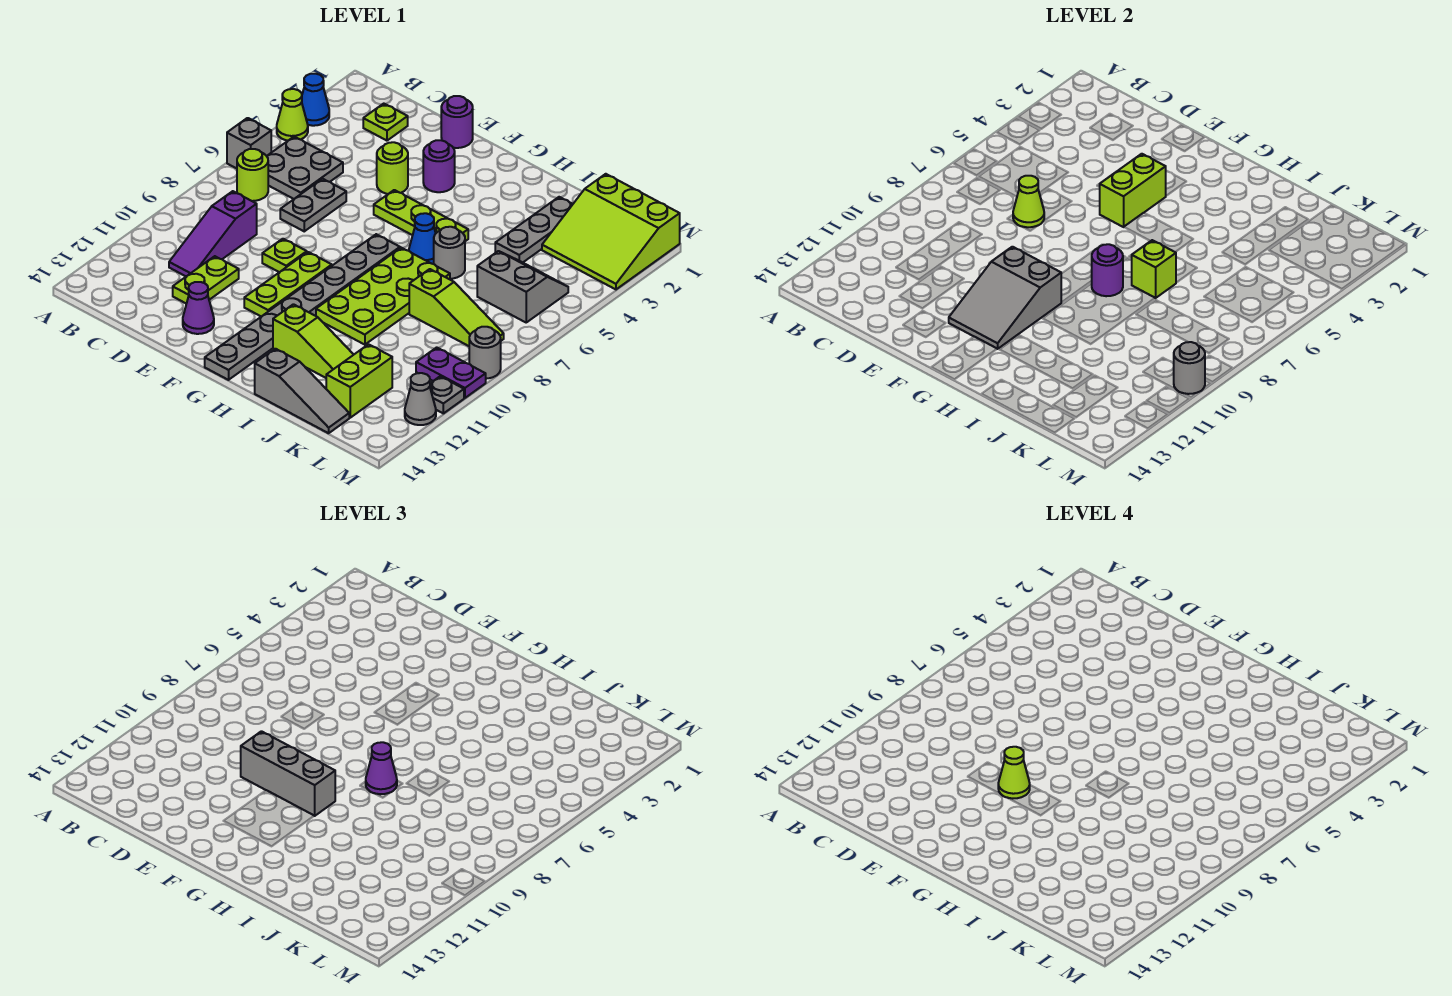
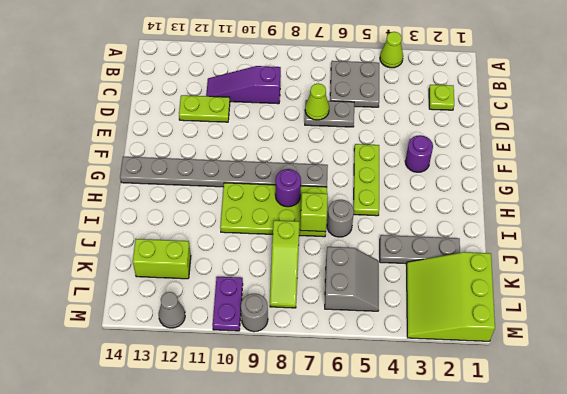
none -> blue 1x1 cone [302,74,329,126]
none -> grey 1x1 brick [227,118,271,169]
none -> lime 1x1 round brick [237,149,268,201]
none -> purple 1x1 round brick [441,96,473,148]

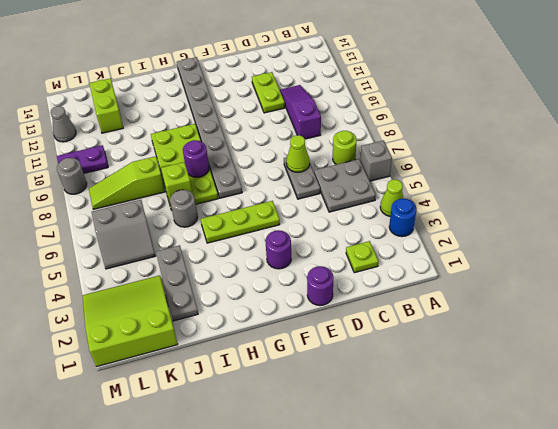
blue 1x1 round brick [389,199,417,237] -> blue 1x1 cone [302,74,329,126]
none -> lime 1x1 round brick [377,142,408,194]
none -> lime 1x1 plate [262,239,307,272]
none -> purple 1x1 cone [183,282,214,334]
none -> lime 1x3 plate [244,252,332,317]

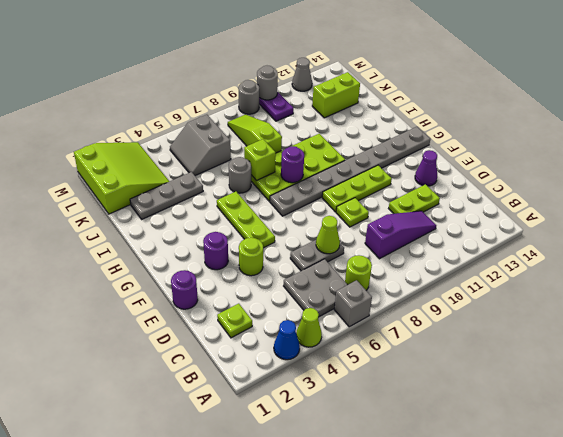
none -> blue 1x1 cone [409,213,436,264]
none -> lime 1x3 slope [273,304,354,378]
none -> grey 1x3 slope [255,349,349,433]
none -> grey 1x1 plate [430,376,464,413]

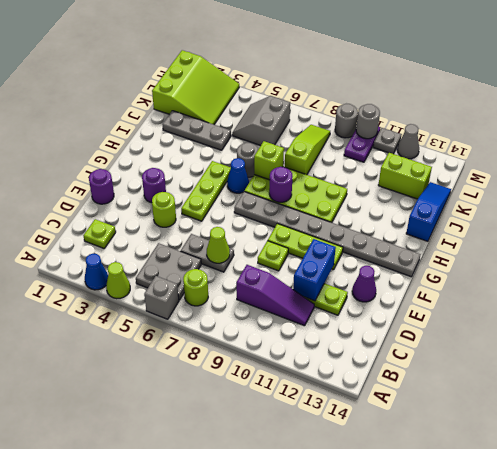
blue 1x2 brick [293,239,336,301] -> none
blue 1x3 slope [406,182,451,241] -> grey 1x3 slope [255,349,349,433]
none -> lime 1x3 slope [273,304,354,378]
none -> lime 1x2 brick [1100,154,1166,227]
none -> grey 2x3 slope [949,247,1062,349]
none -> grey 1x3 brick [241,731,335,816]

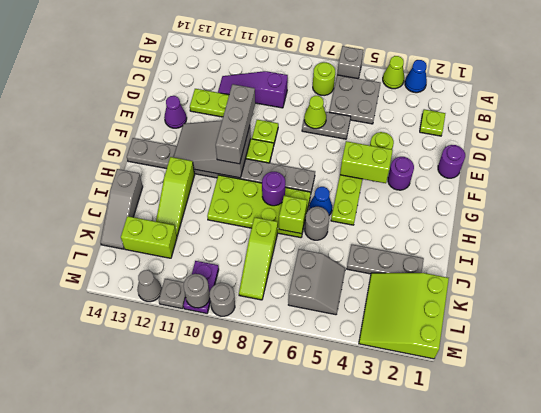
none -> purple 1x1 cone [366,742,397,794]
none -> lime 1x1 cone [998,747,1030,798]

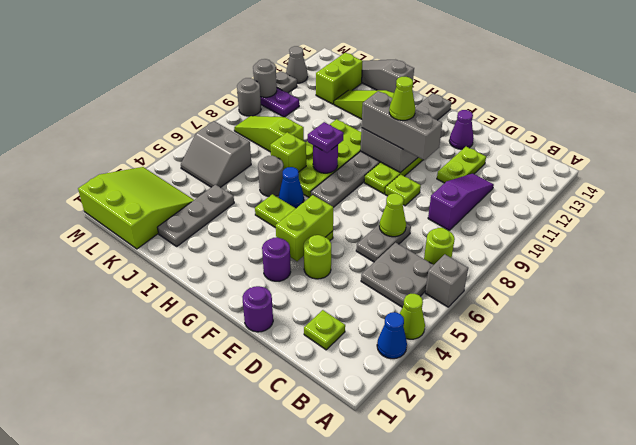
purple 1x1 plate [308,122,344,153] -> purple 1x1 cone [366,742,397,794]

